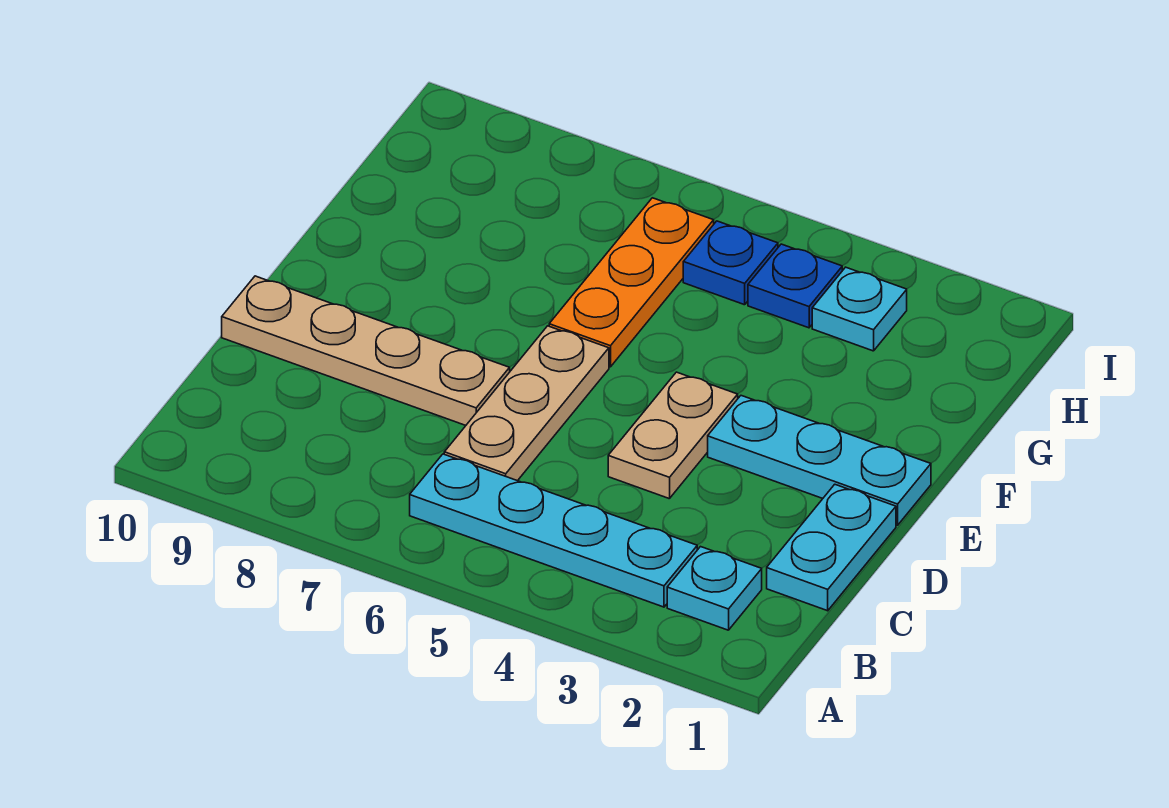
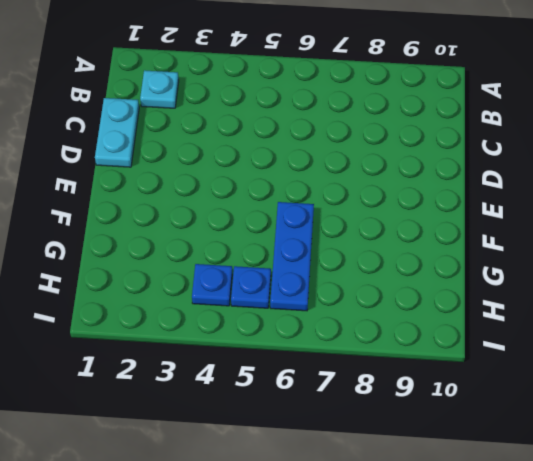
blue 1x3 plate [270,202,314,311] -> orange 1x3 plate [549,198,714,367]
none -> cyan 1x4 plate [410,454,697,607]
none -> tan 1x3 plate [444,326,609,481]

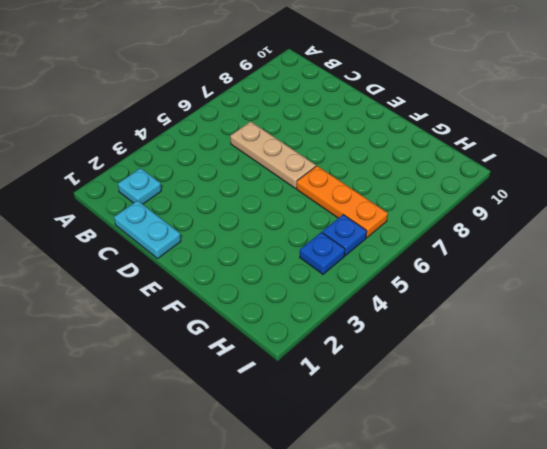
none -> cyan 1x4 plate [410,454,697,607]
none -> tan 1x2 plate [608,372,738,499]

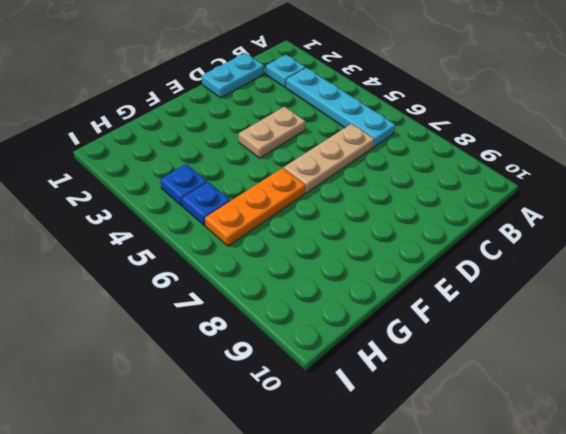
none -> tan 1x4 plate [222,276,510,425]
none -> cyan 1x3 plate [708,396,931,525]

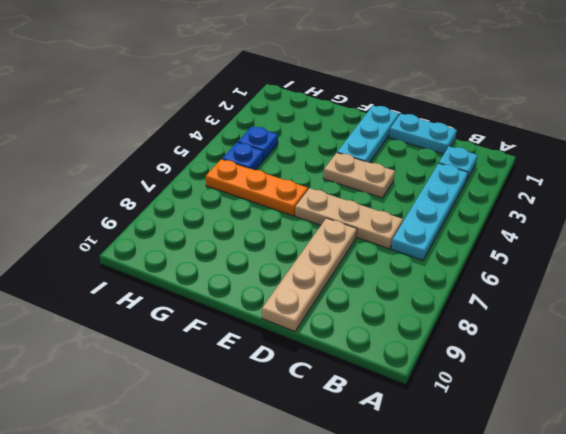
none -> cyan 1x1 plate [812,267,907,351]

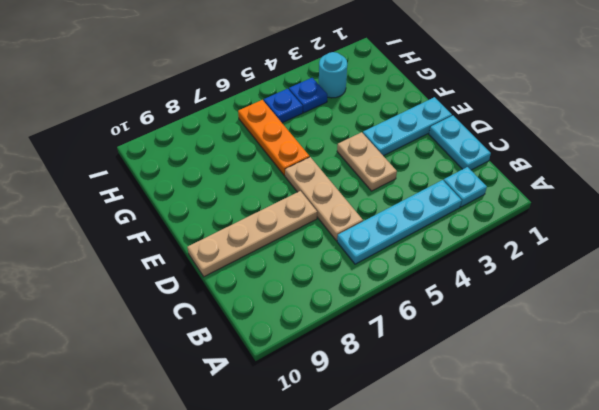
cyan 1x1 round brick [319,52,347,98] -> cyan 1x1 plate [812,267,907,351]

